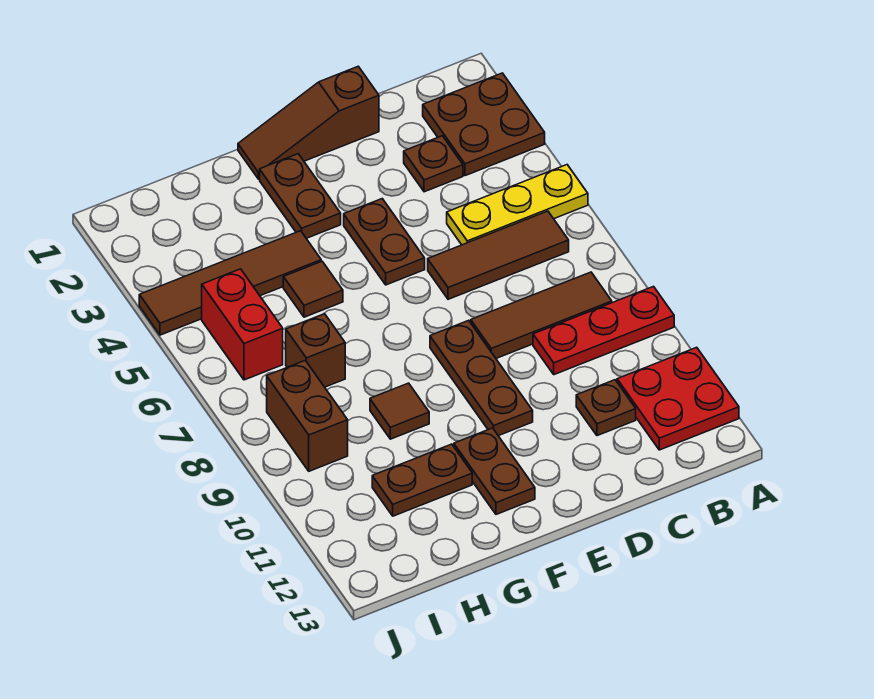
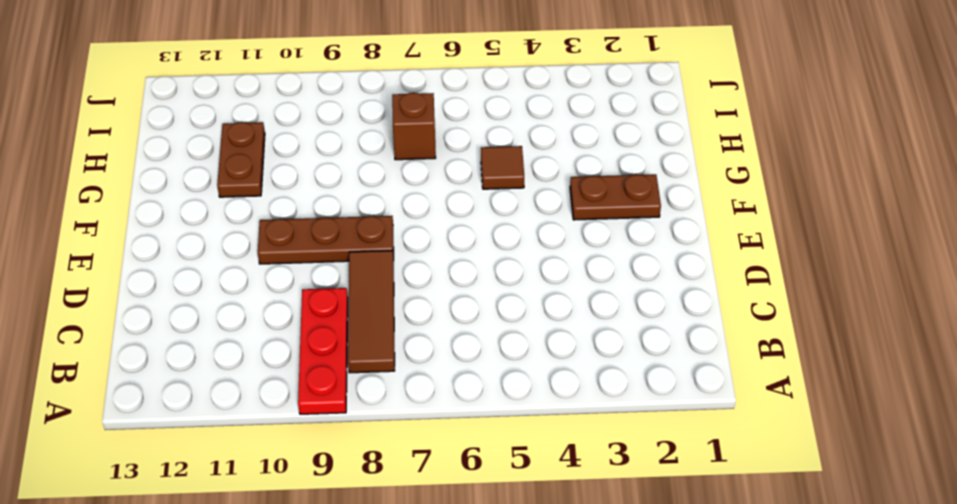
none -> brown 2x2 plate [423,73,545,176]
none -> yellow 1x3 plate [447,165,588,245]
none -> red 2x2 plate [617,347,739,450]

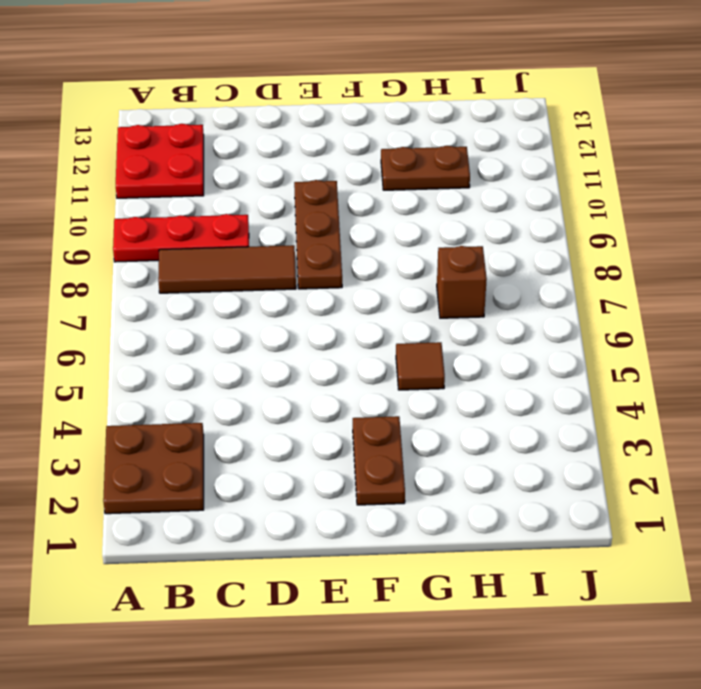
none -> yellow 1x3 plate [447,165,588,245]
none -> brown 1x3 tile [428,211,569,299]
none -> brown 1x1 plate [404,136,463,192]

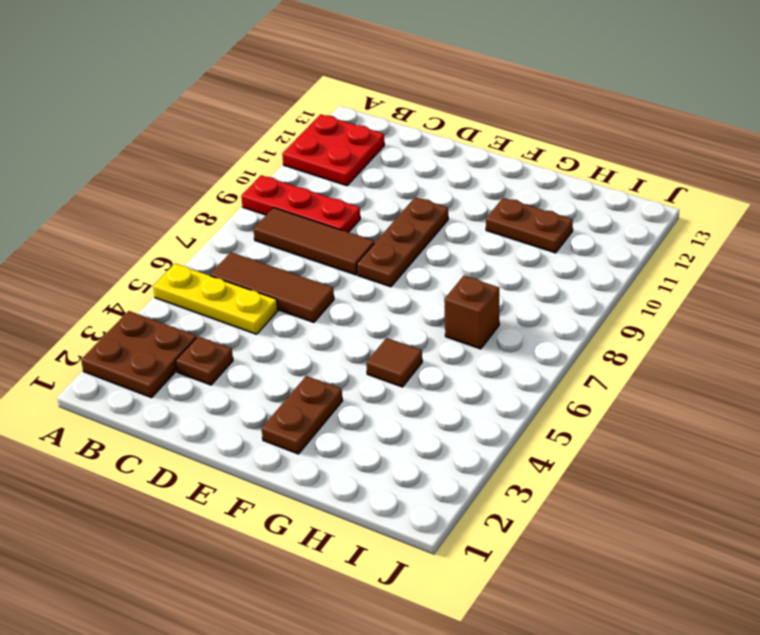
none -> brown 1x1 plate [576,380,636,436]
none -> brown 1x3 slope [238,66,379,179]
none -> brown 1x2 plate [344,199,425,285]

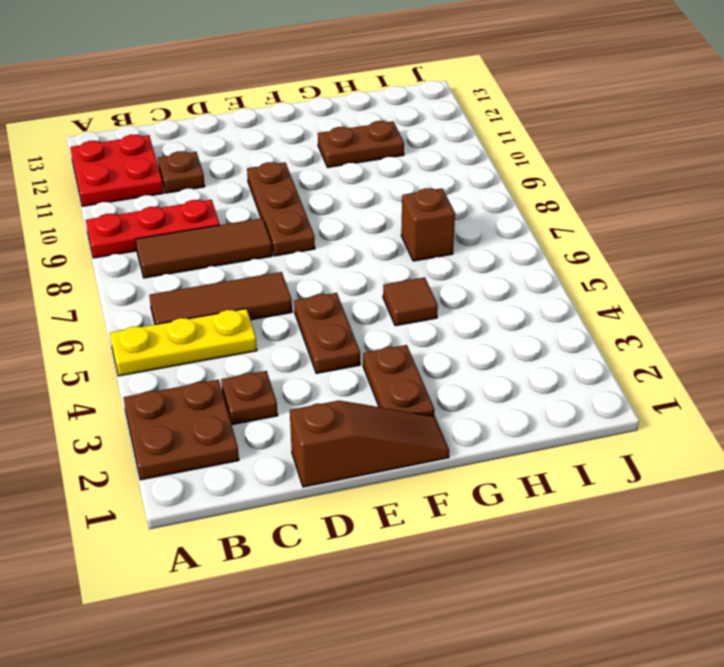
none -> brown 1x2 plate [454,428,535,514]
none -> brown 1x4 tile [139,231,321,335]
none -> brown 1x1 tile [370,383,429,439]

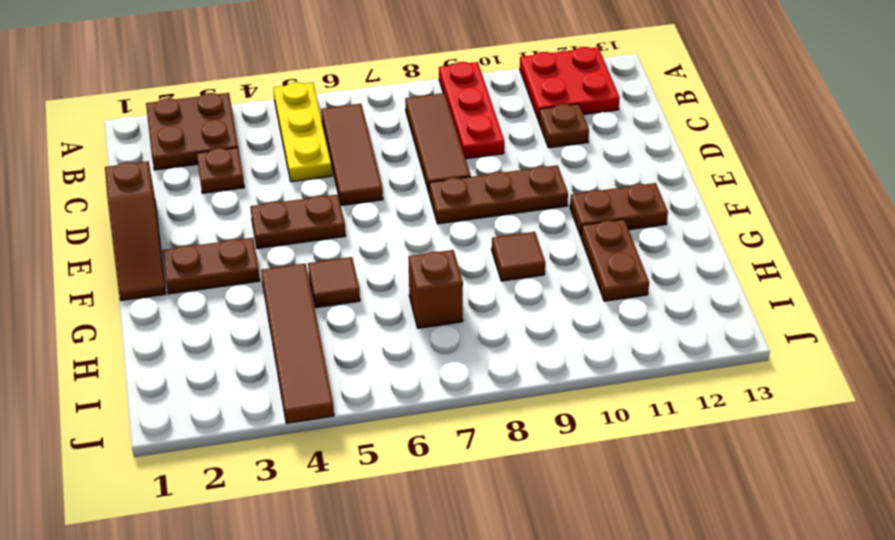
none -> red 1x2 brick [202,269,283,380]
none -> brown 1x2 brick [267,360,348,471]

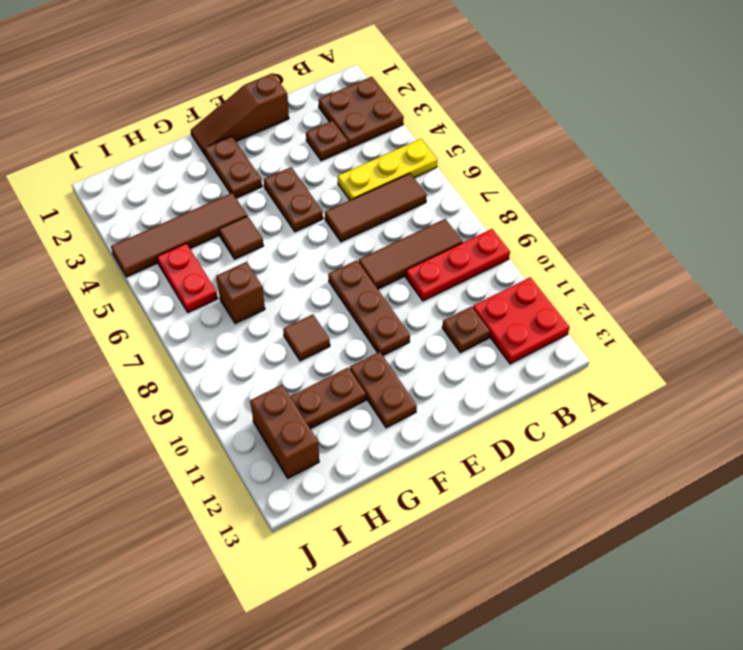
red 1x2 plate [157,243,218,313] -> red 1x2 brick [202,269,283,380]
brown 1x2 brick [250,385,319,478] -> brown 1x2 brick moved to [267,360,348,471]

